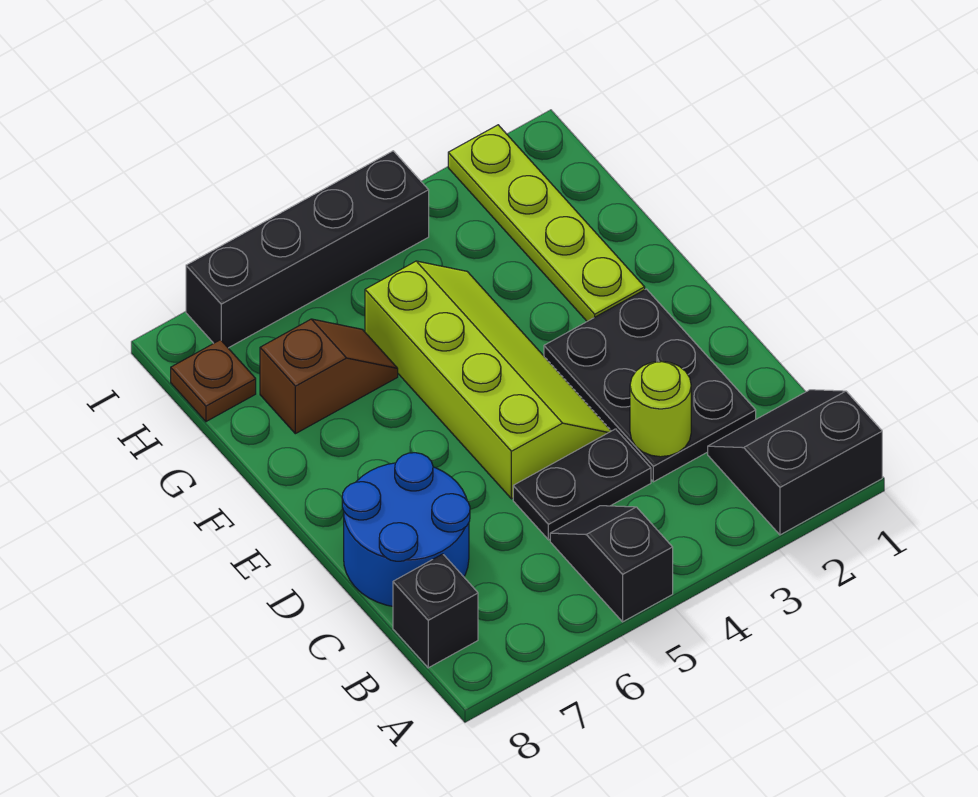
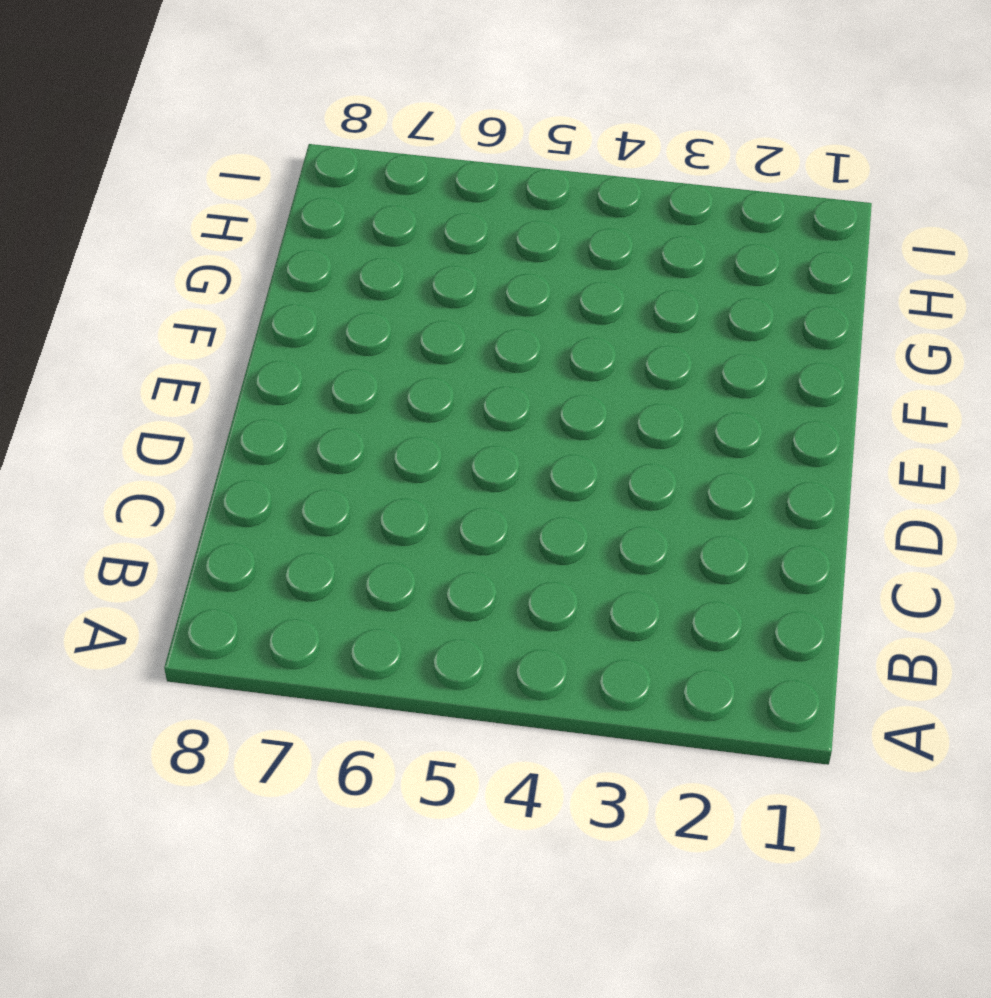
none -> black 2x2 slope [708,390,882,535]
none -> black 1x2 slope [550,506,673,622]
none -> black 1x1 brick [393,554,478,668]

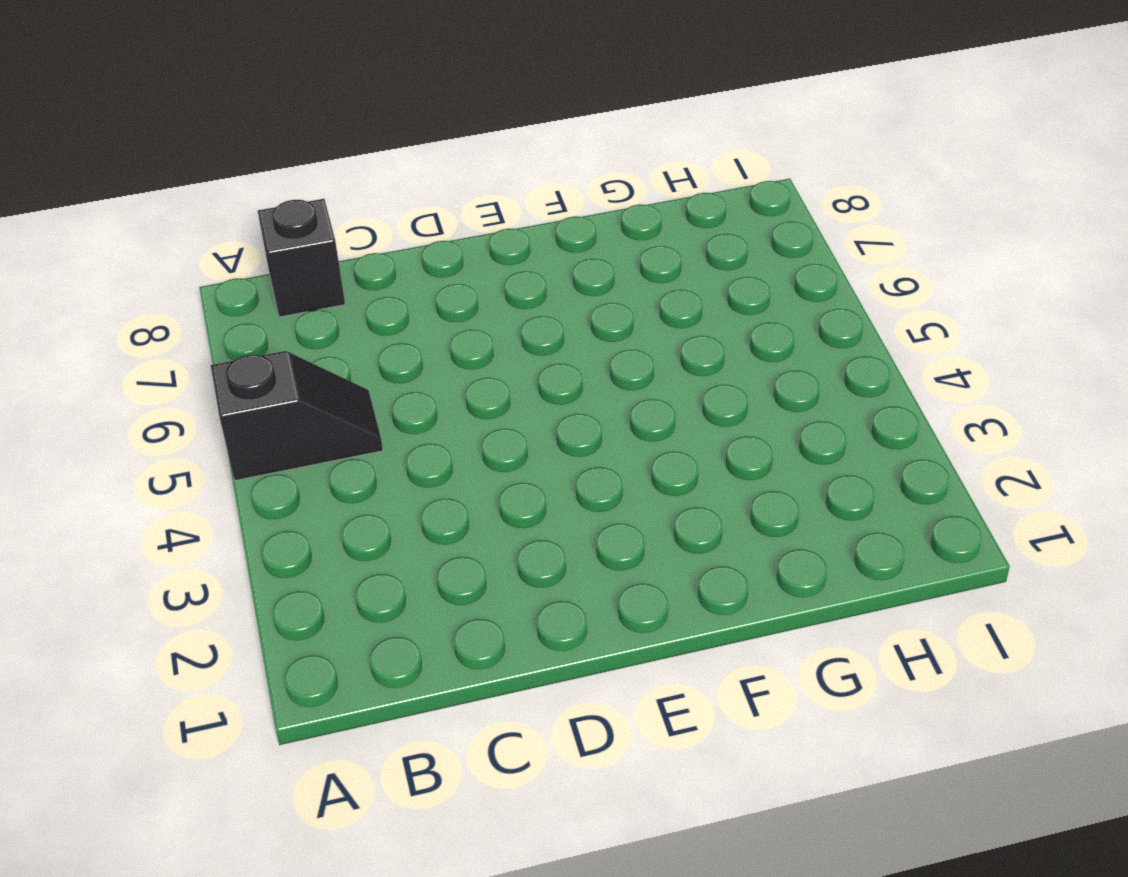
none -> black 2x2 slope [708,390,882,535]
none -> black 2x3 plate [544,289,756,482]
none -> black 1x2 plate [513,429,651,540]

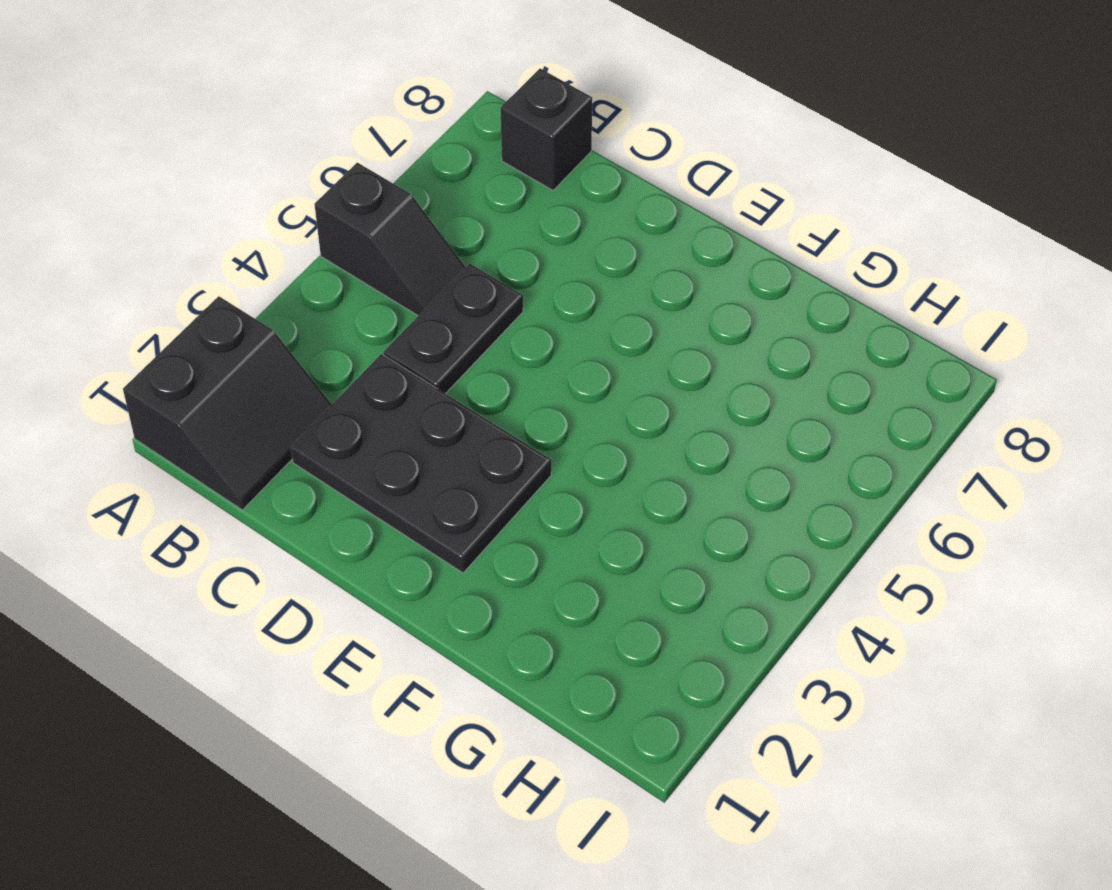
none -> blue 2x2 round brick [342,453,470,606]
none -> lime 2x4 slope [365,261,611,499]
none -> lime 1x4 plate [448,125,645,321]

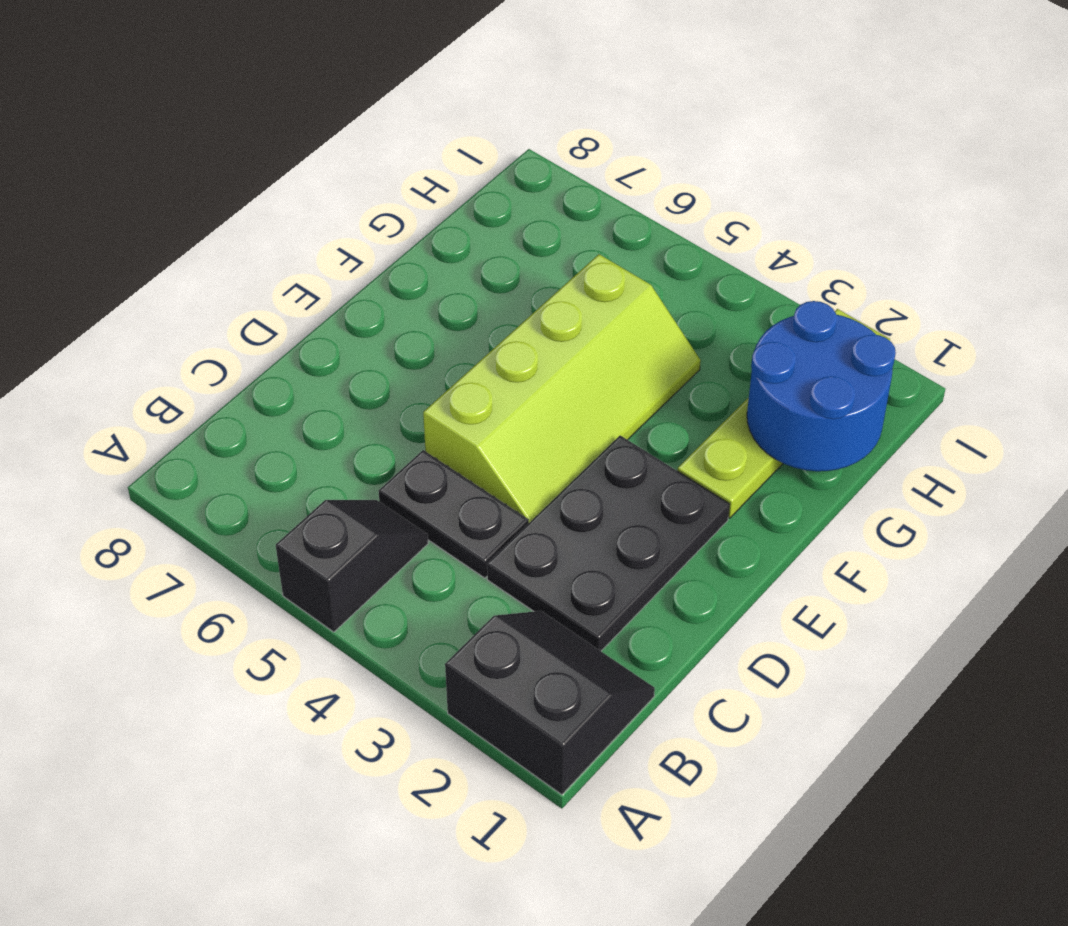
blue 2x2 round brick [747,301,896,471] -> blue 2x2 round brick moved to [342,453,470,606]
none -> black 1x1 brick [393,554,478,668]
none -> brown 1x2 slope [260,319,398,434]
none -> brown 1x1 plate [171,340,256,422]

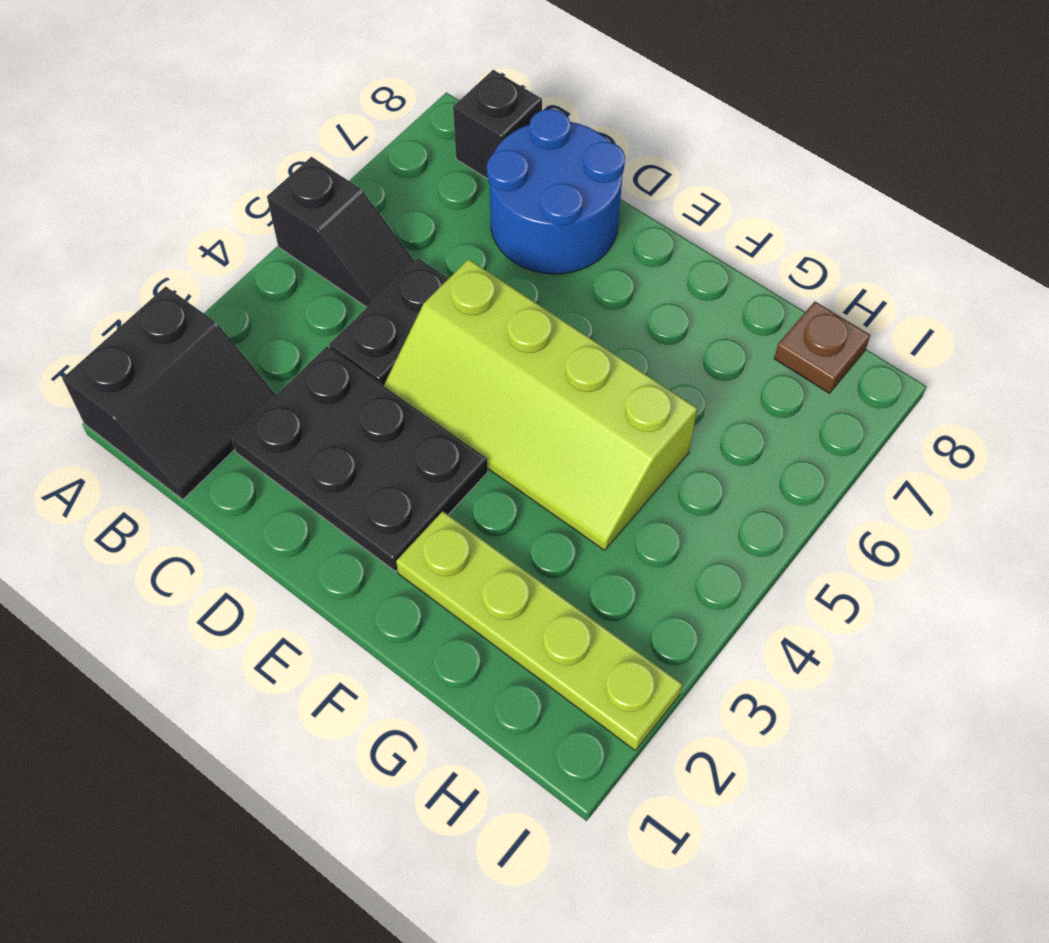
none -> brown 1x2 slope [260,319,398,434]
none -> black 1x4 brick [186,151,429,348]
none -> lime 1x1 round brick [630,361,691,457]

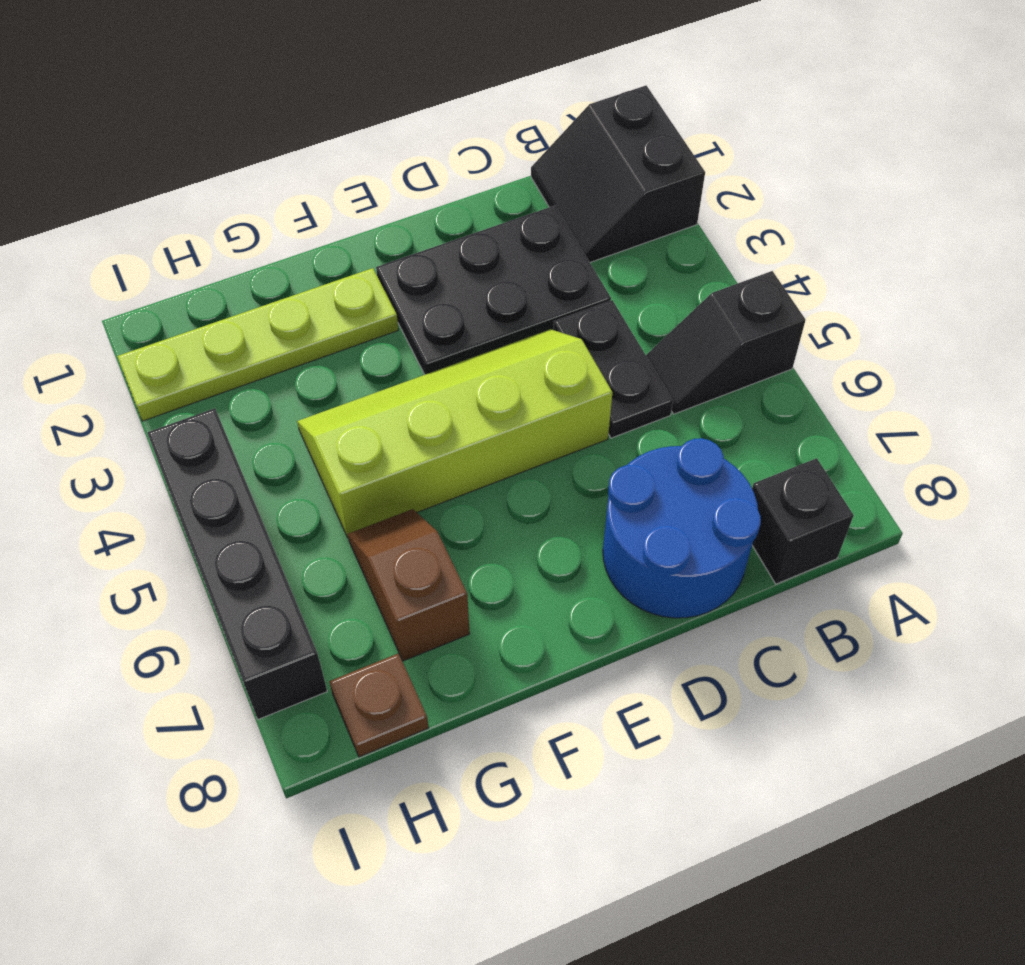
none -> lime 1x1 round brick [630,361,691,457]

